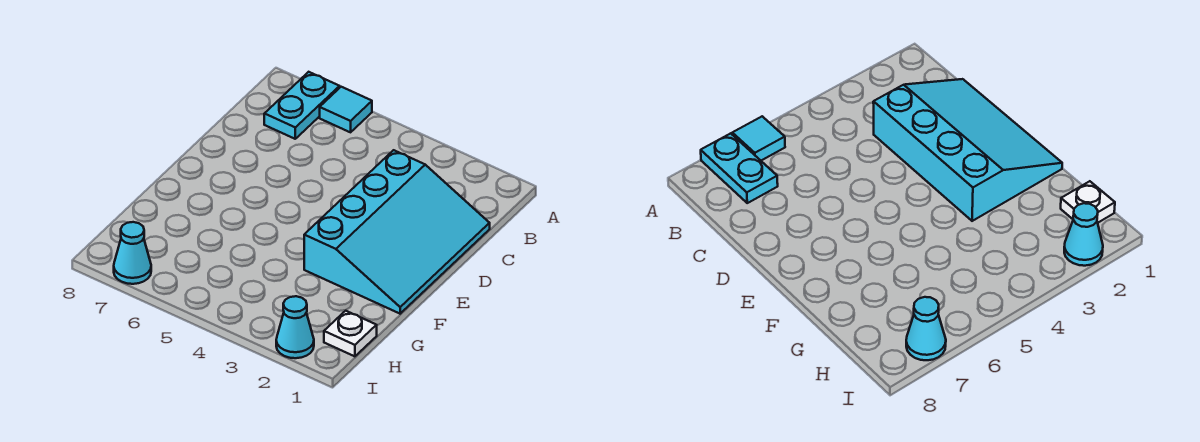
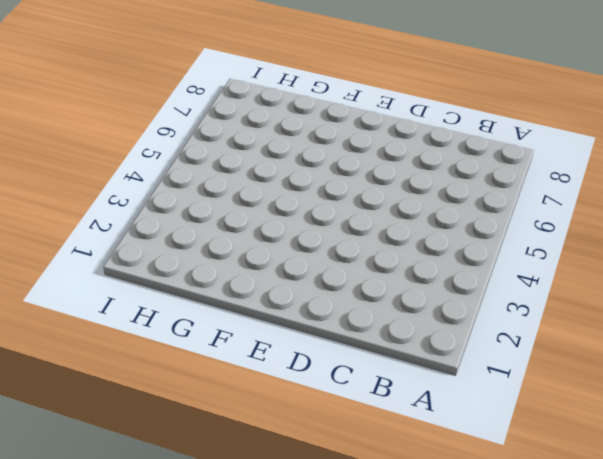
none -> cyan 1x1 tile [320,87,372,132]
none -> cyan 1x2 plate [264,72,340,139]

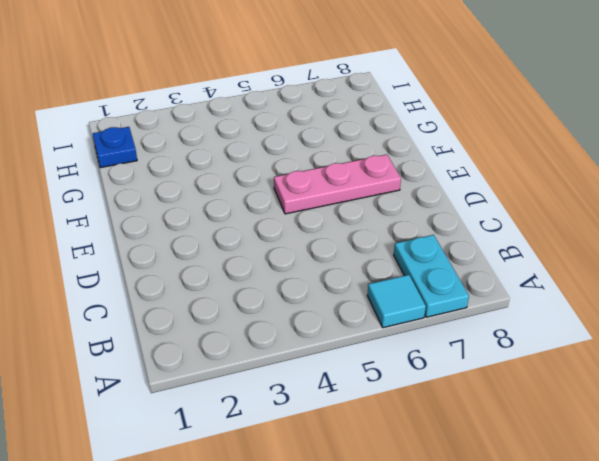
pink 1x3 plate [274,155,401,214] -> none
blue 1x1 plate [93,127,137,168] -> white 1x1 plate [324,311,377,356]
none -> cyan 3x4 slope [304,150,490,314]
none -> cyan 1x1 cone [276,296,314,358]

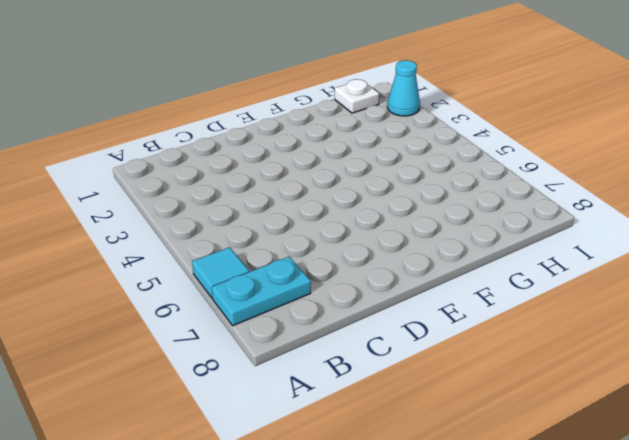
none -> cyan 3x4 slope [304,150,490,314]
none -> cyan 1x1 cone [114,222,151,284]

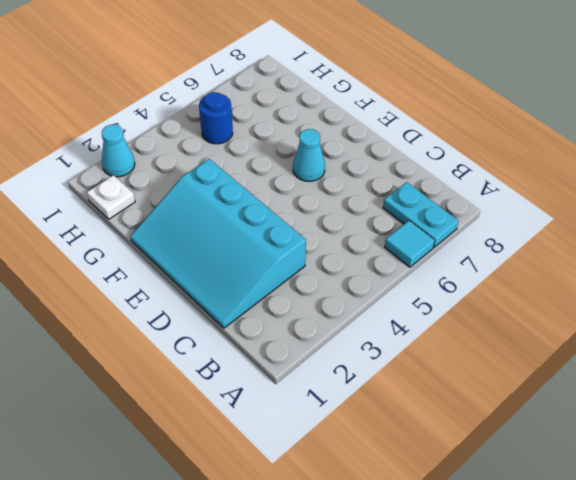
cyan 1x1 cone [293,129,325,181] -> cyan 1x1 cone moved to [114,222,151,284]
blue 1x1 round brick [199,92,233,144] -> none

